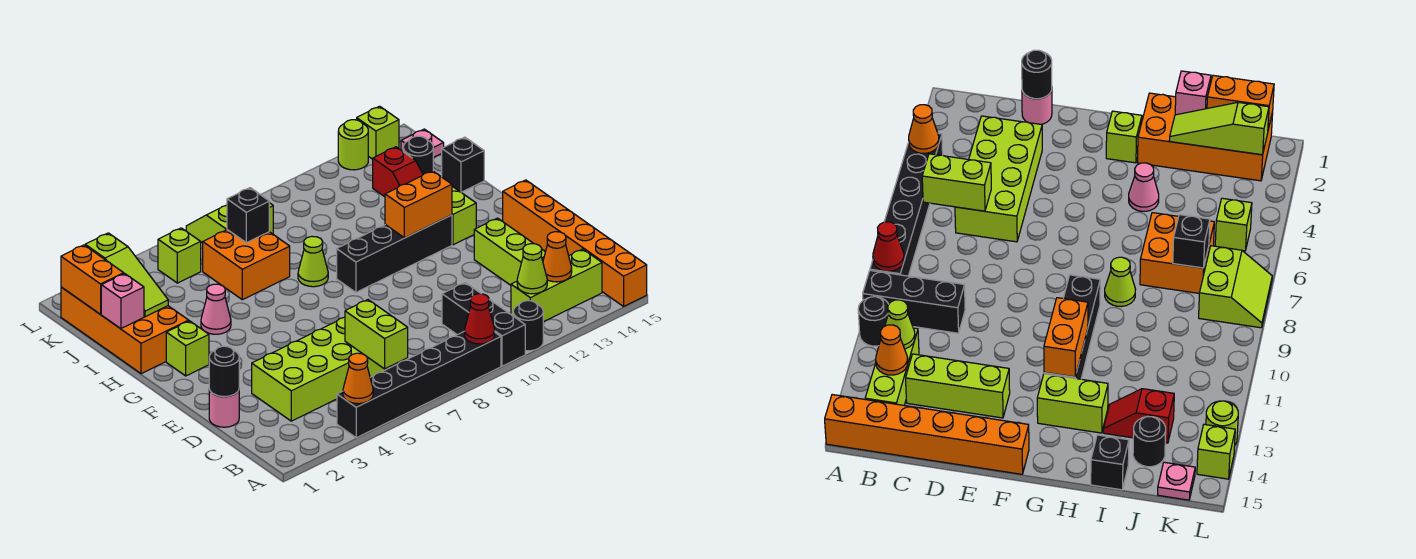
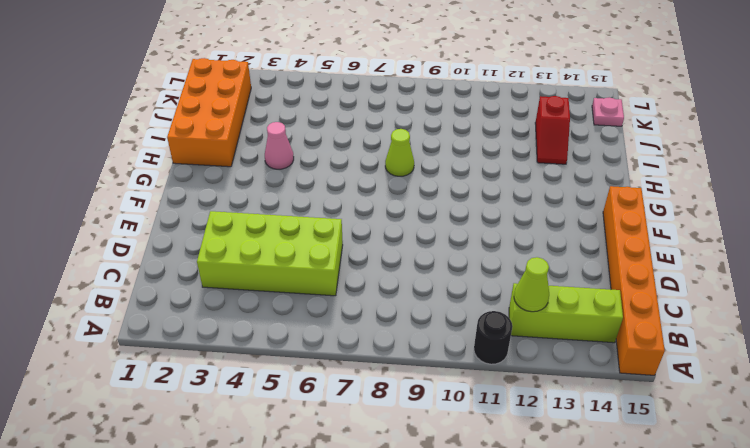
none -> black 1x6 brick [337,331,501,438]
none -> black 1x3 brick [442,283,525,366]
none -> lime 1x3 brick [474,218,545,285]
none -> pink 1x1 round brick [209,390,239,427]

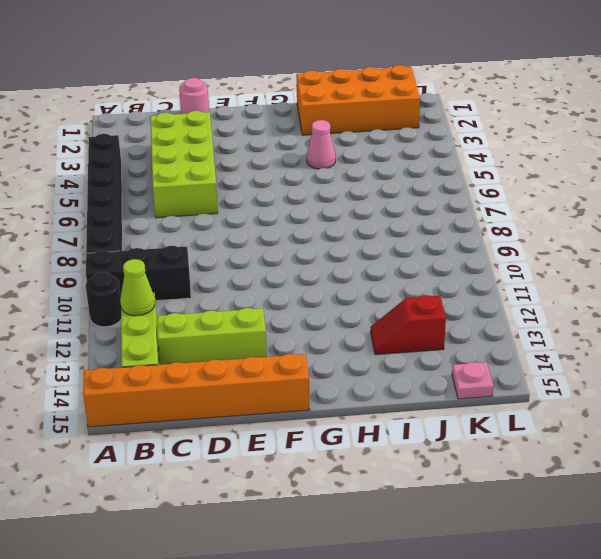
none -> lime 1x1 brick [166,321,209,376]
none -> black 1x4 brick [337,215,452,292]
none -> lime 1x2 brick [452,186,476,245]
none -> lime 1x1 cone [298,236,328,287]

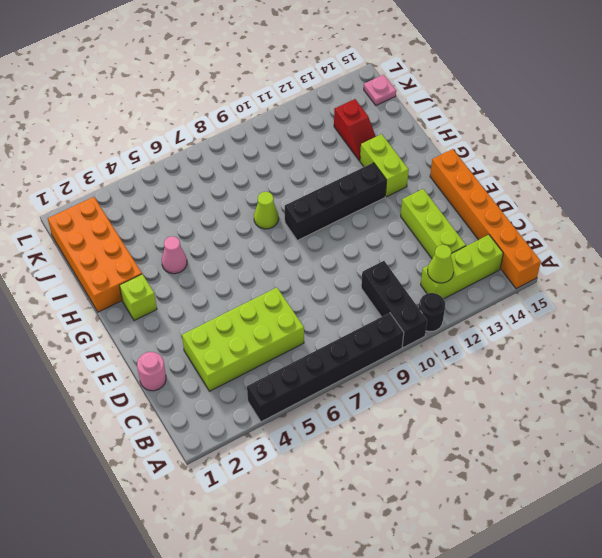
none -> orange 2x2 brick [203,230,290,300]
none -> black 1x1 brick [442,137,484,192]
none -> black 1x1 round brick [403,136,433,174]
none -> lime 1x1 brick [158,228,201,283]

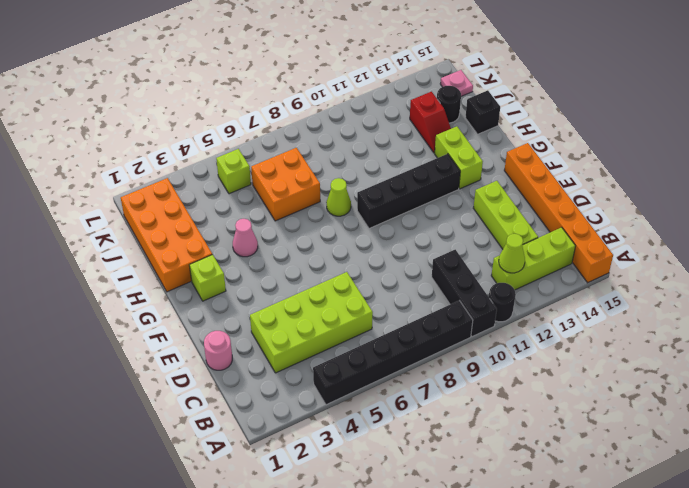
none -> lime 2x2 slope [186,203,273,243]
none -> lime 1x1 round brick [338,120,368,170]
none -> lime 1x1 brick [357,106,399,159]
none -> orange 1x1 cone [343,353,373,404]

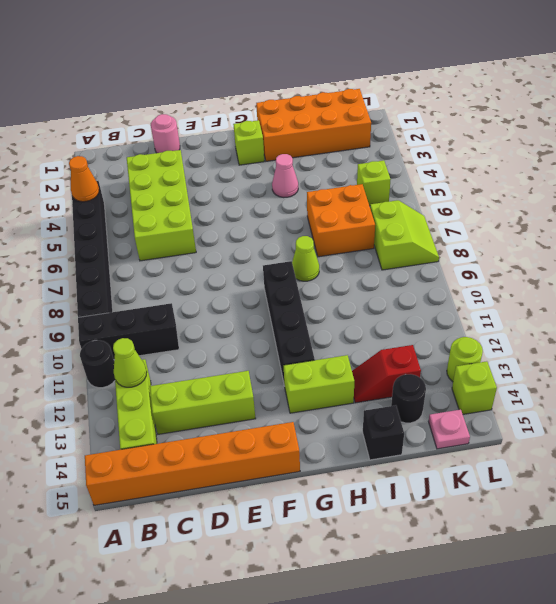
none -> red 1x1 cone [465,294,495,344]
none -> lime 1x2 brick [345,300,408,369]
none -> orange 1x1 cone [543,232,572,282]
none -> black 1x1 round brick [209,346,239,397]

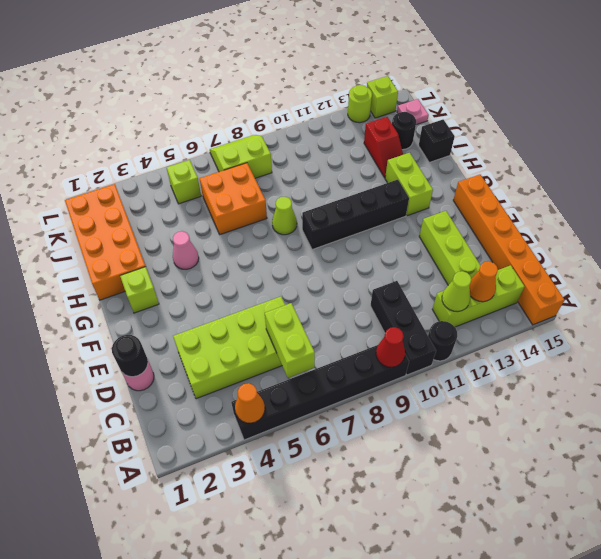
none -> orange 1x2 brick [385,171,452,238]
none -> pink 1x1 brick [101,274,144,329]
none -> lime 1x3 slope [85,233,168,317]
none -> orange 1x2 brick [61,245,124,315]

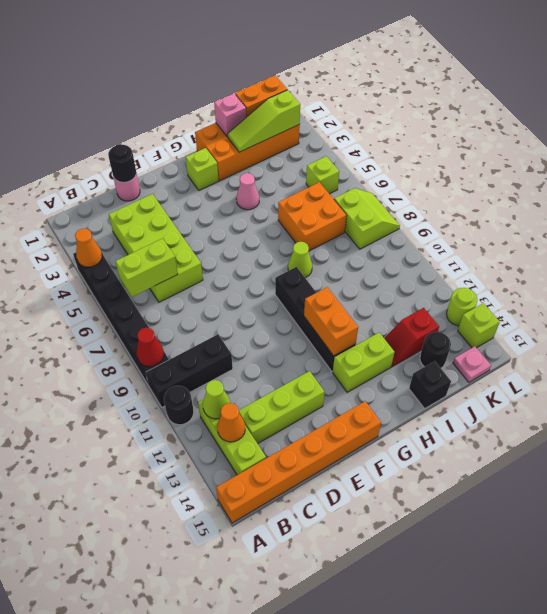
none -> black 1x1 brick [227,188,269,243]

